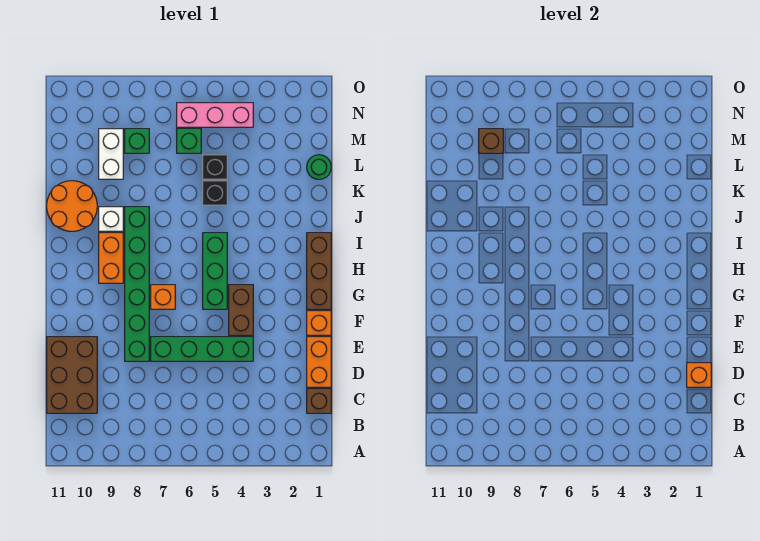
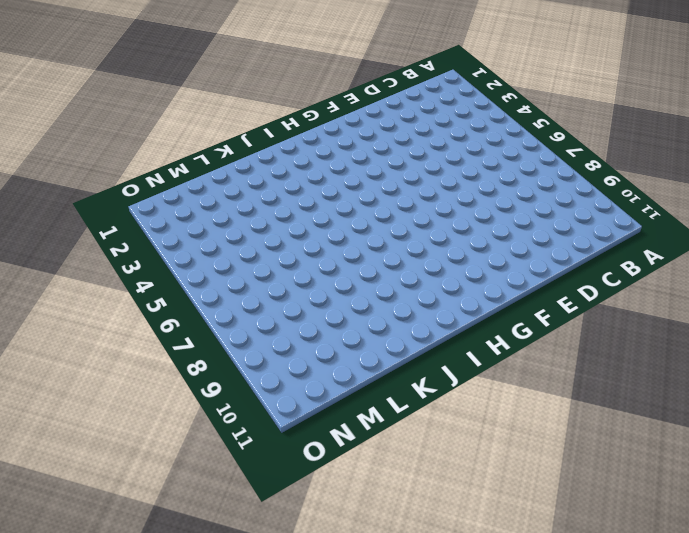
none -> brown 1x1 brick [307,389,331,413]
none -> brown 2x3 brick [47,337,97,413]
none -> orange 1x2 brick [307,337,331,387]

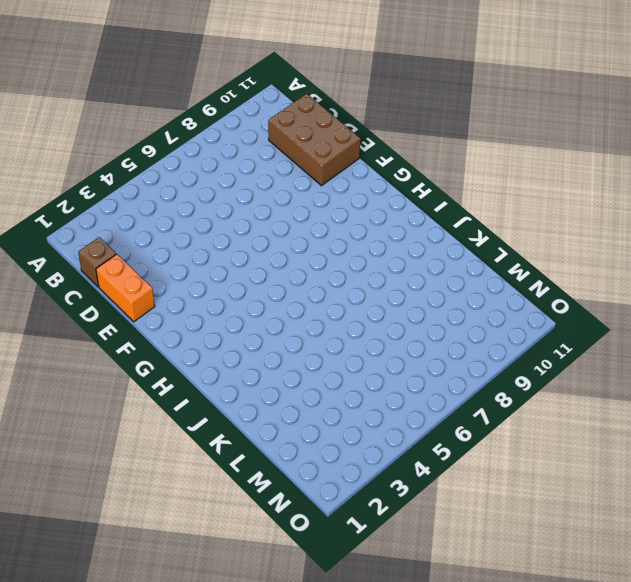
none -> green 1x4 brick [151,337,253,361]
none -> green 1x6 brick [125,207,149,361]
none -> orange 1x1 brick [307,311,331,335]

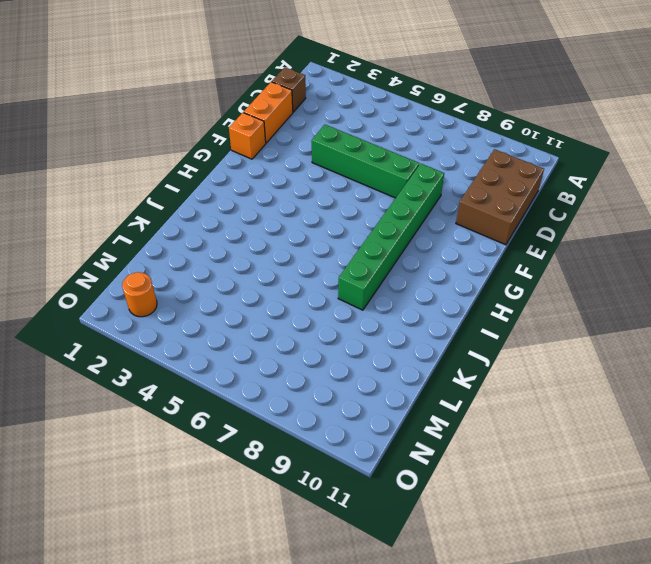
orange 1x1 round brick [122,272,157,317] -> none
none -> brown 1x2 brick [229,285,253,335]
none -> brown 1x3 brick [307,233,331,309]
none -> green 1x3 brick [203,233,227,309]

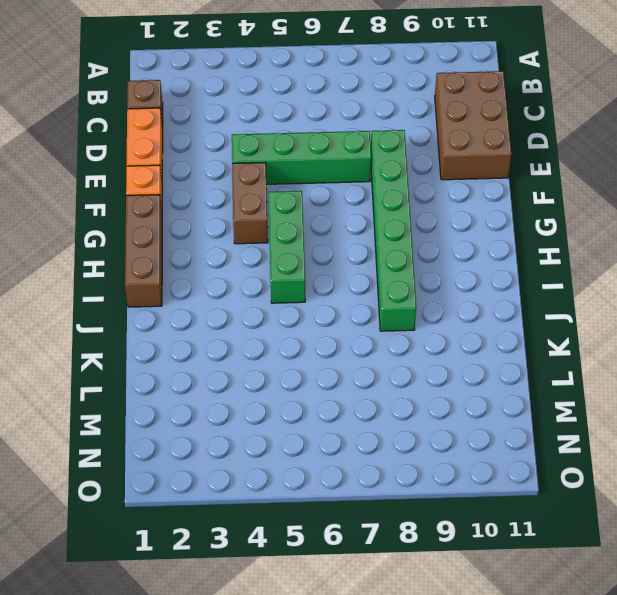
none -> orange 1x1 brick [151,285,175,309]
none -> orange 1x2 brick [99,233,123,283]
none -> white 1x1 brick [99,207,123,231]

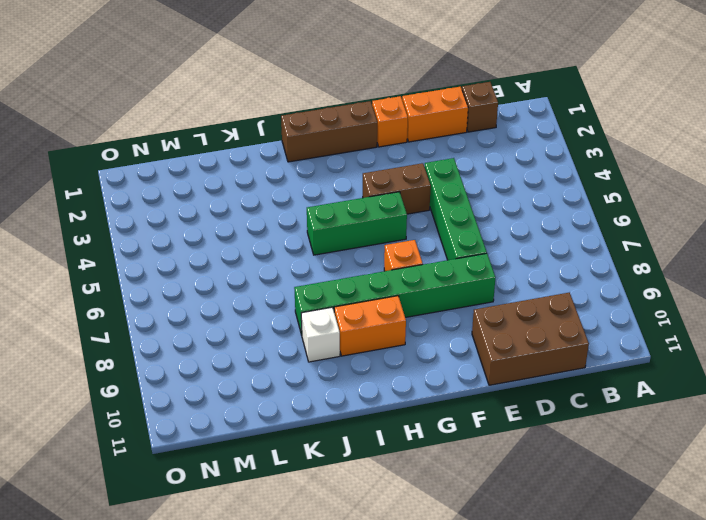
none -> orange 2x2 round brick [47,181,97,231]
none -> black 1x1 brick [203,181,227,205]
none -> green 1x1 round brick [307,155,331,179]

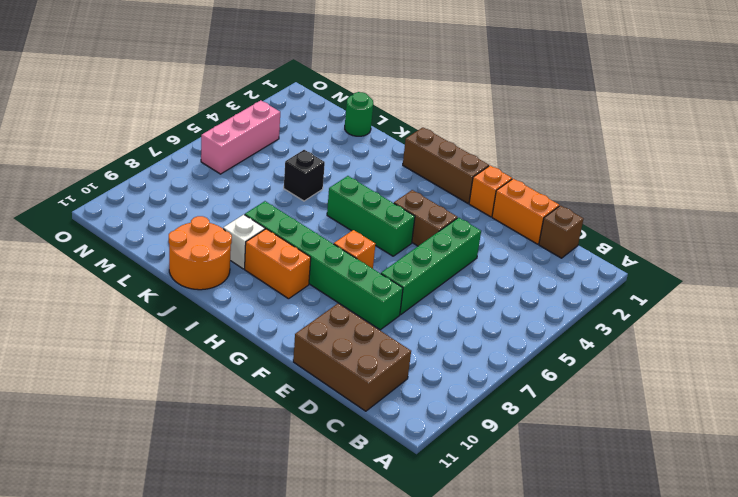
none -> black 1x1 brick [203,155,227,179]
none -> white 1x2 brick [99,129,123,179]
none -> green 1x1 brick [177,129,201,153]

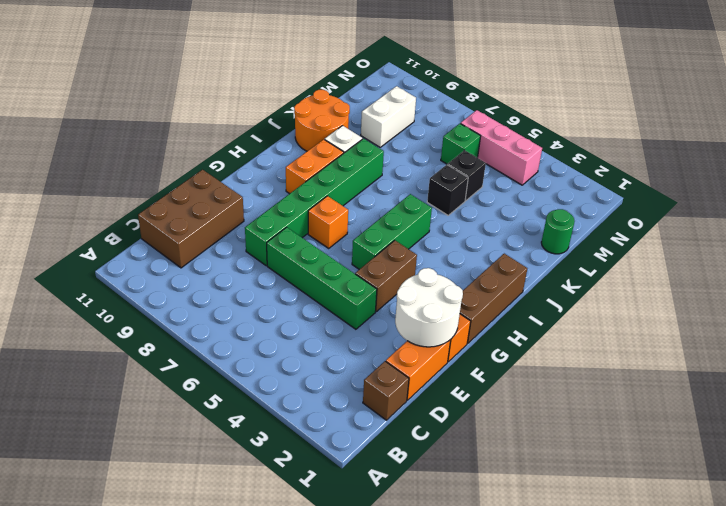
white 2x2 round brick [395,268,463,347] -> none
none -> green 1x1 brick [125,129,149,153]
none -> orange 1x1 brick [687,363,711,387]
none -> brown 1x1 brick [479,129,503,153]

